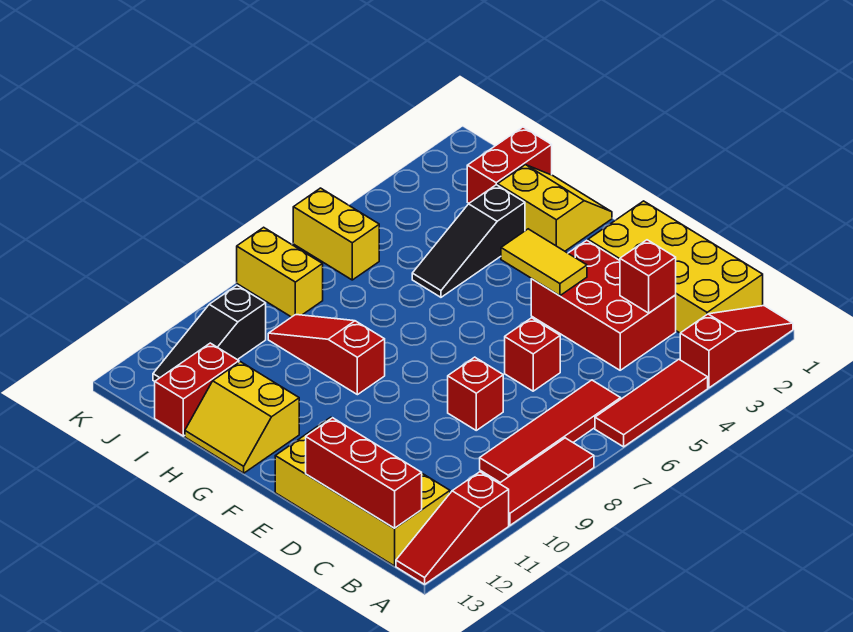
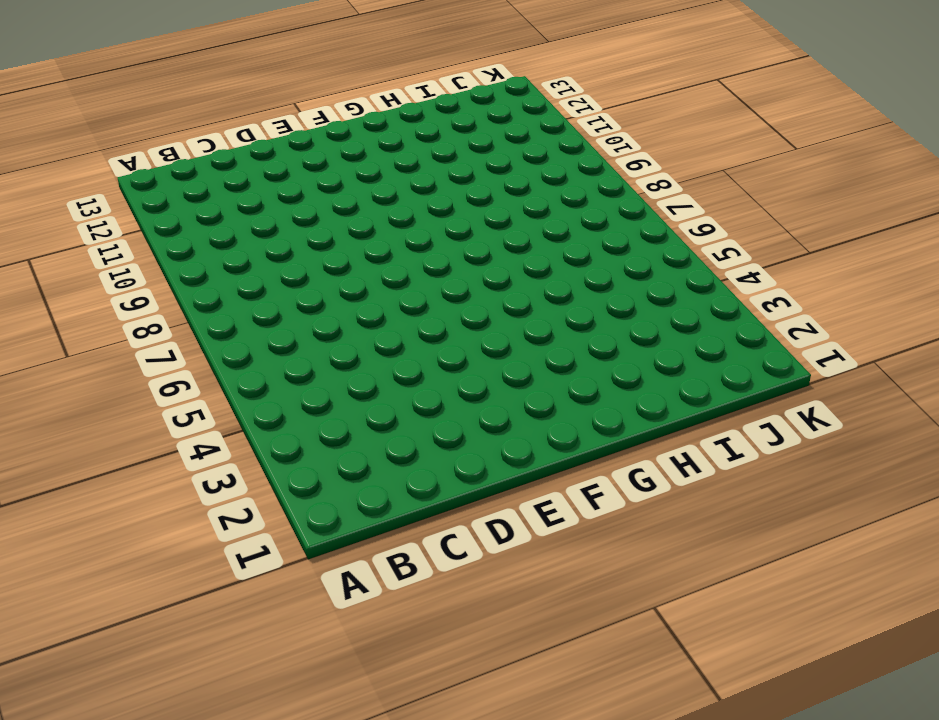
none -> red 1x3 slope [680,306,793,388]
none -> red 1x3 tile [595,359,708,447]
none -> red 1x3 tile [499,438,594,525]

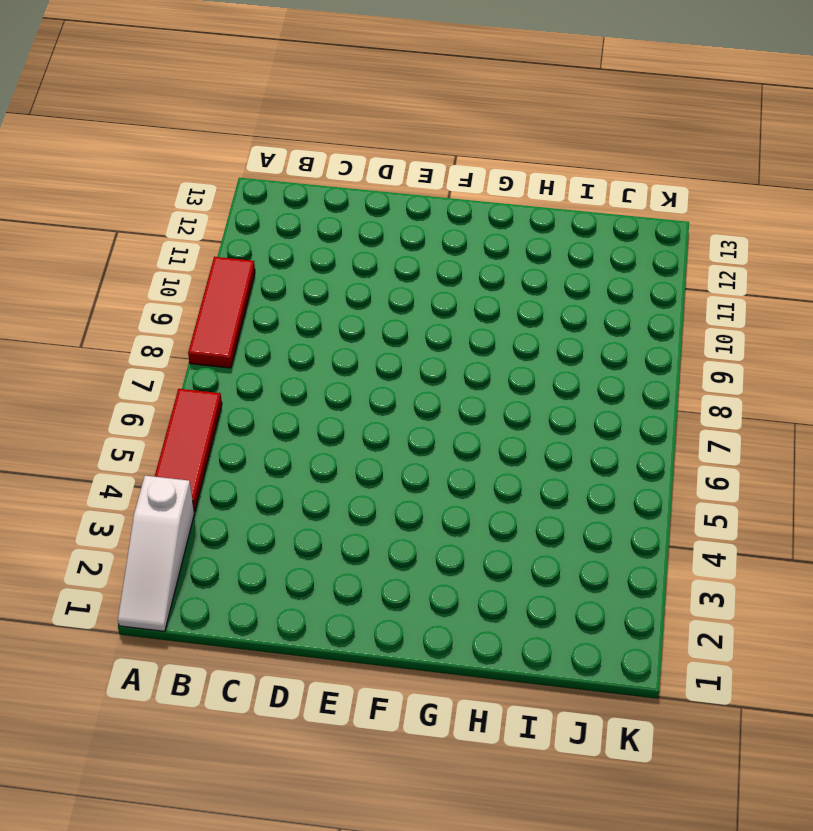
white 1x3 slope [118,476,194,631] -> red 1x3 slope [680,306,793,388]
none -> red 1x3 slope [396,472,509,584]
none -> yellow 2x4 brick [588,201,763,333]
none -> red 1x4 tile [480,380,621,483]

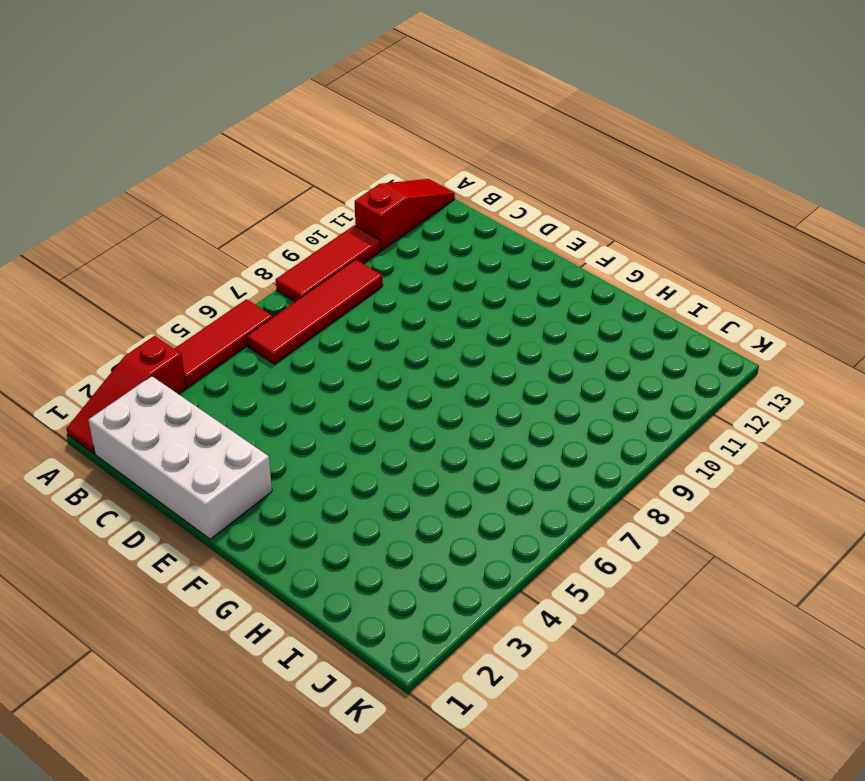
white 2x4 brick [89,376,272,539] -> yellow 2x4 brick [588,201,763,333]
none -> yellow 2x4 brick [275,417,450,566]
none -> red 2x3 brick [531,240,676,370]
none -> red 1x1 brick [505,318,560,391]

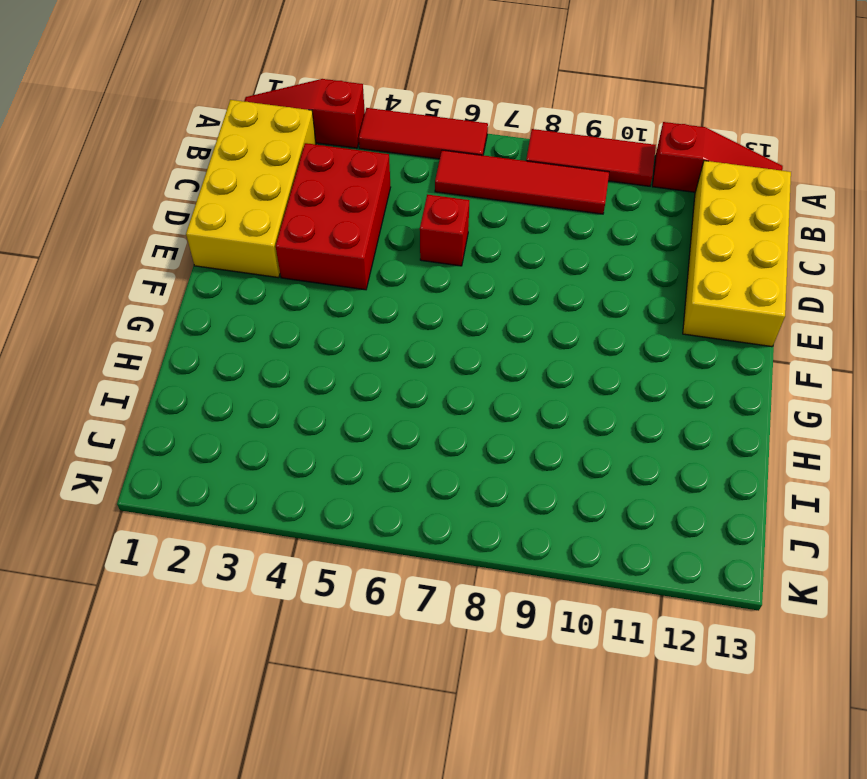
none -> red 1x1 brick [448,357,503,430]
none -> yellow 2x2 slope [498,165,612,251]
none -> red 1x3 slope [268,315,385,395]

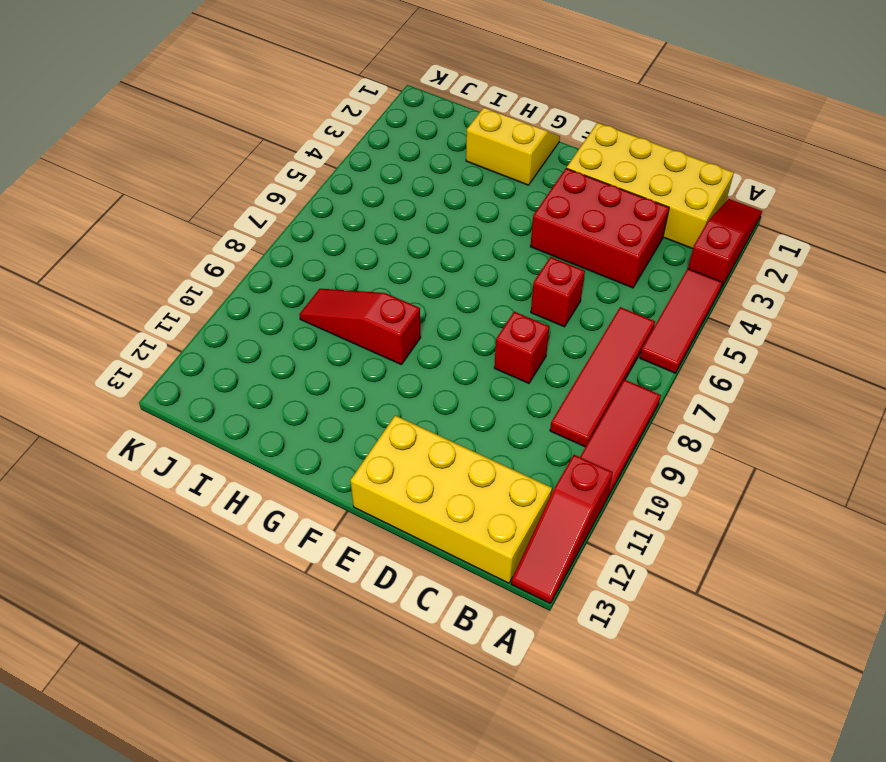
none -> yellow 2x2 slope [185,362,299,473]
none -> black 1x3 slope [412,185,525,297]
none -> red 1x2 brick [467,127,552,203]

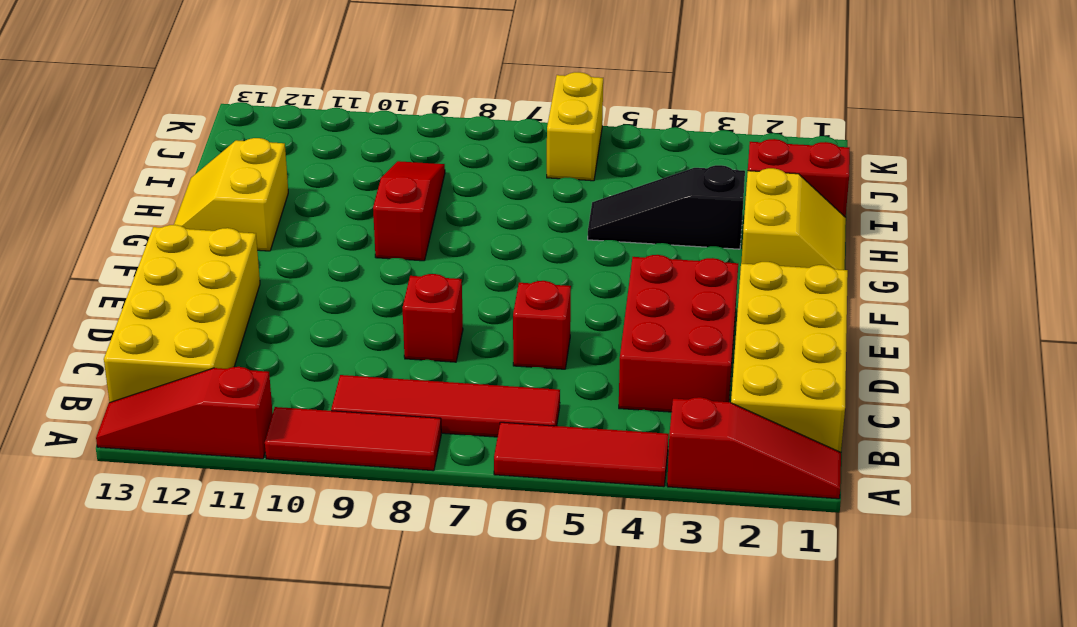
none -> red 1x2 brick [155,343,239,436]
none -> yellow 1x2 brick [237,227,323,317]
none -> black 1x3 slope [153,285,266,381]

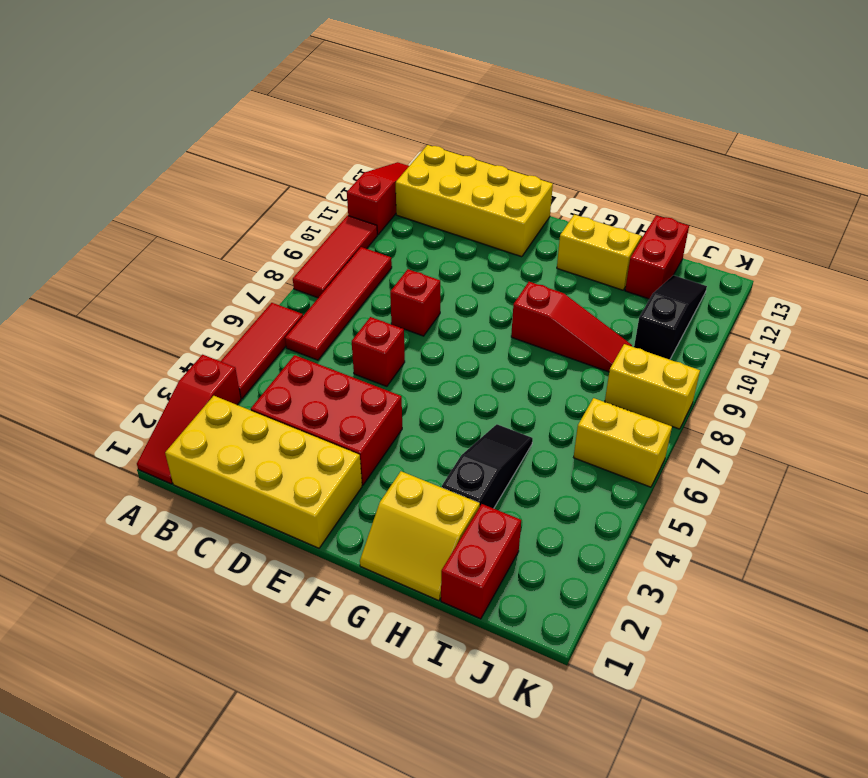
none -> red 1x3 brick [306,418,422,528]
none -> red 1x1 brick [620,240,676,313]
none -> yellow 1x2 tile [501,229,587,296]

